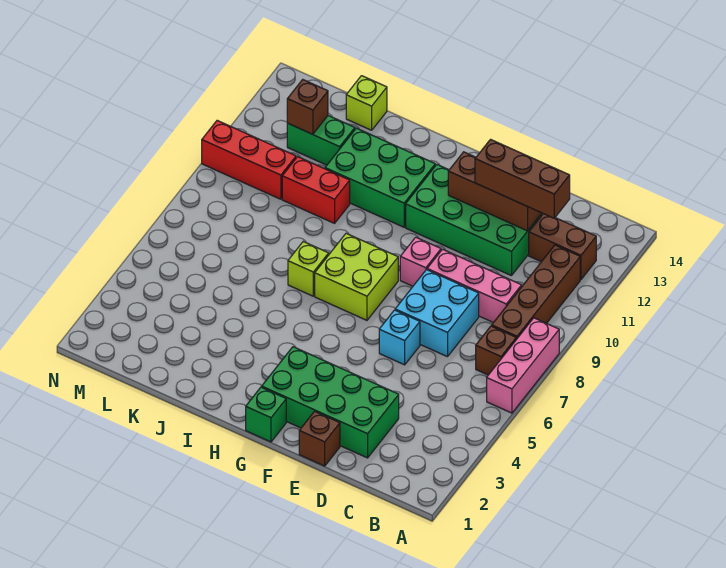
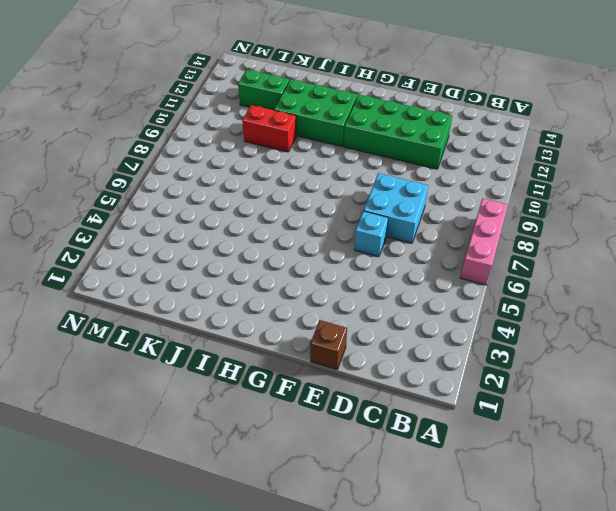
none -> brown 1x1 brick [476,326,516,375]
none -> brown 1x4 brick [492,245,580,339]
none -> brown 1x2 brick [529,214,596,279]

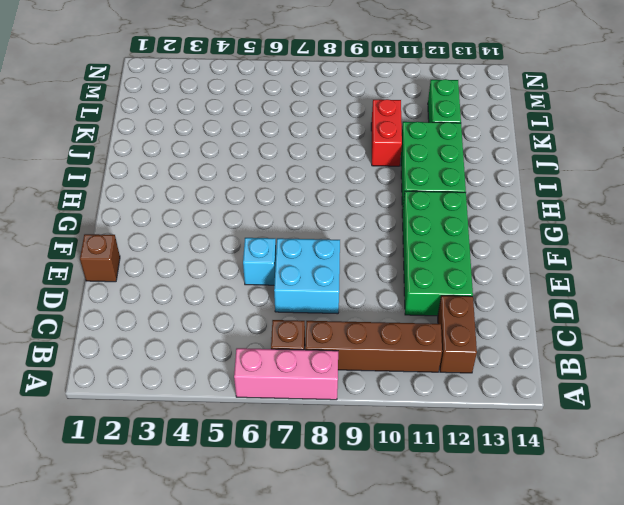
none -> pink 1x3 brick [427,249,522,322]
none -> green 2x4 brick [262,347,399,458]
none -> pink 1x1 brick [400,237,441,286]

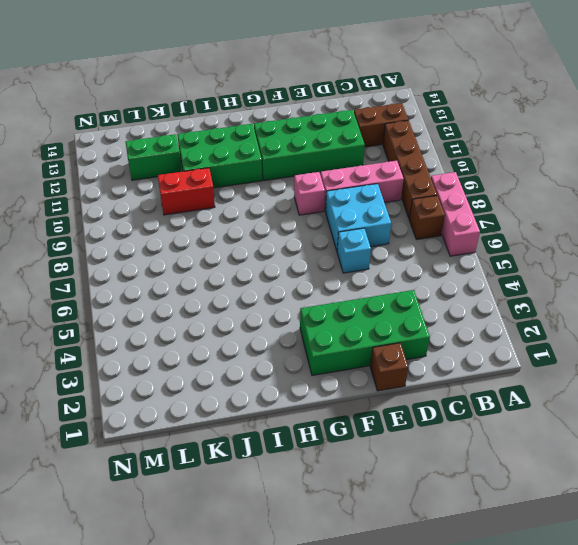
none -> green 1x1 brick [246,387,286,442]
none -> lime 2x2 brick [315,233,398,320]
none -> lime 1x1 brick [288,242,329,296]

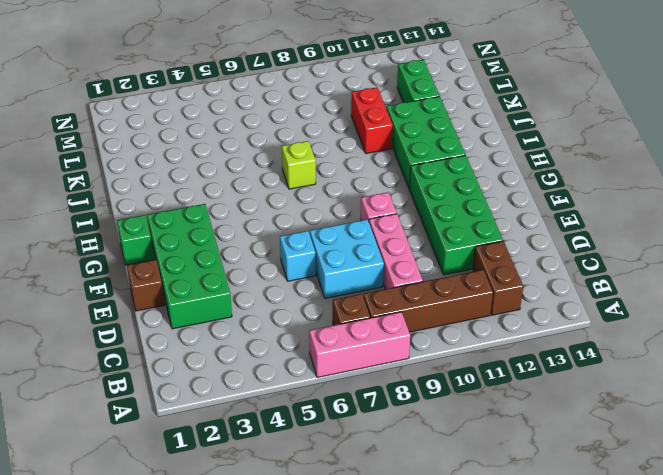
none -> lime 2x2 brick [315,233,398,320]
none -> lime 1x1 brick [346,76,387,130]
none -> red 1x3 brick [202,120,296,199]

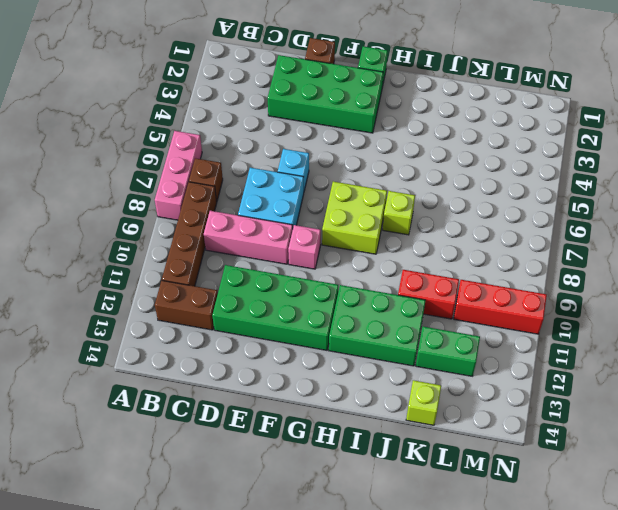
none -> brown 1x3 brick [448,152,541,231]
none -> brown 1x1 brick [287,80,328,134]
none -> brown 1x3 brick [475,139,570,218]

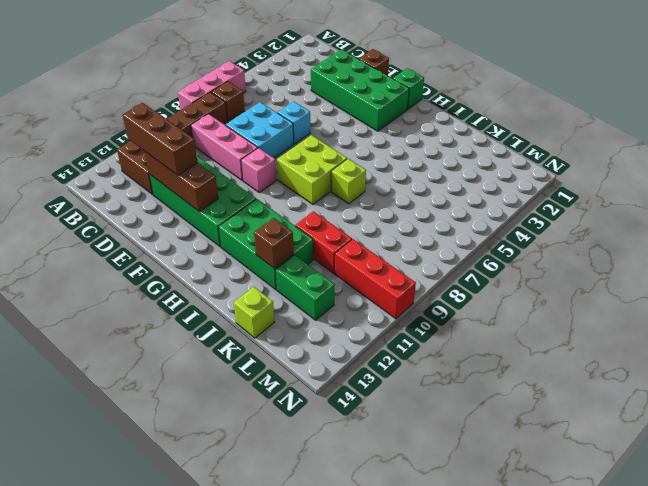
brown 1x1 brick [254,218,294,269] -> brown 1x1 brick moved to [287,80,328,134]

